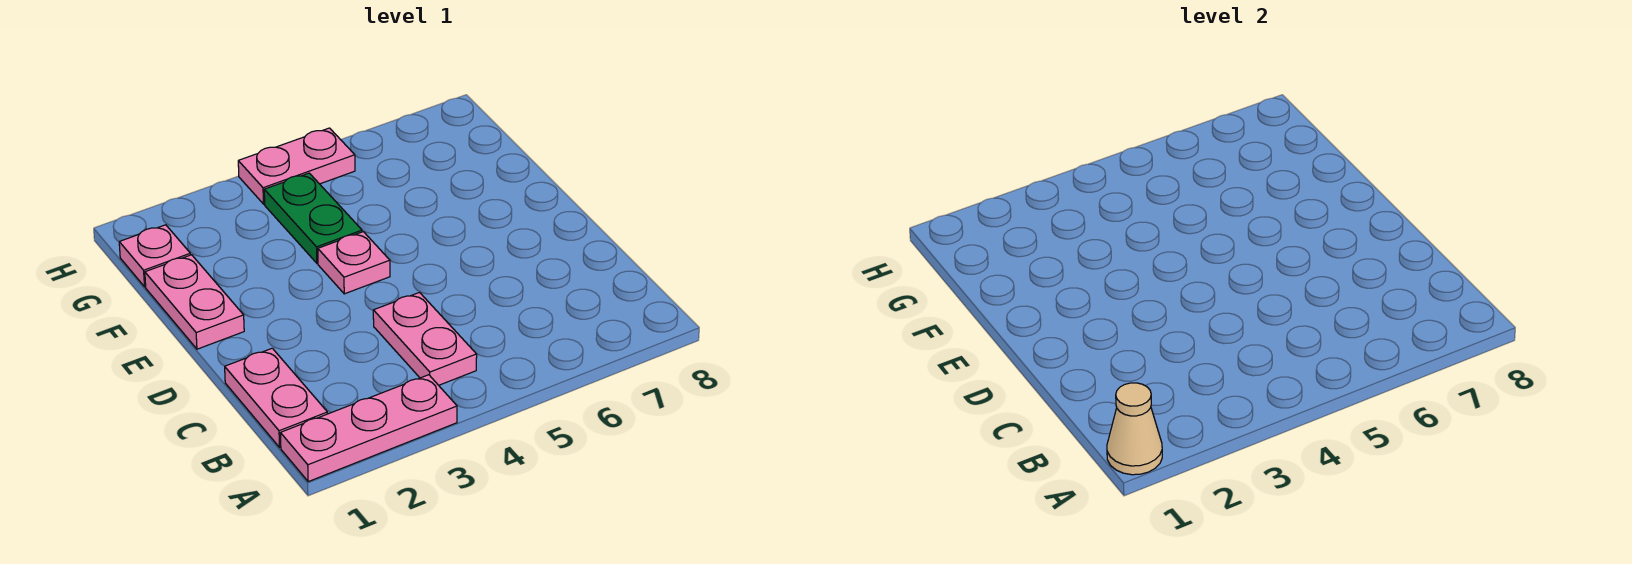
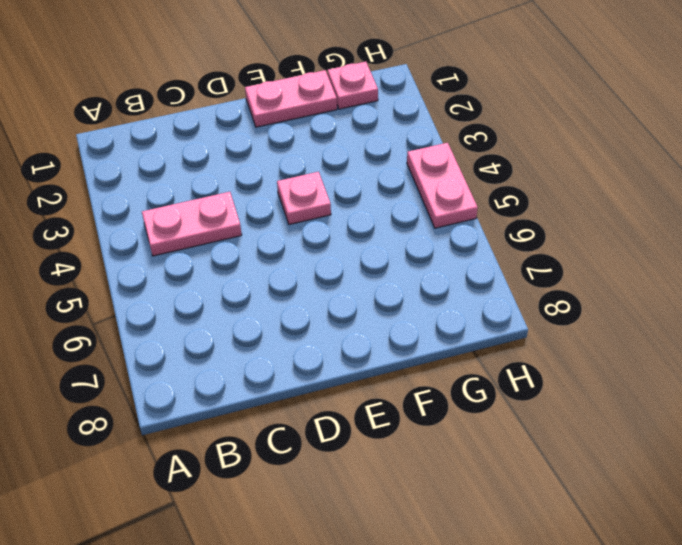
none -> pink 1x3 plate [280,375,457,481]
none -> pink 1x2 plate [225,348,328,447]

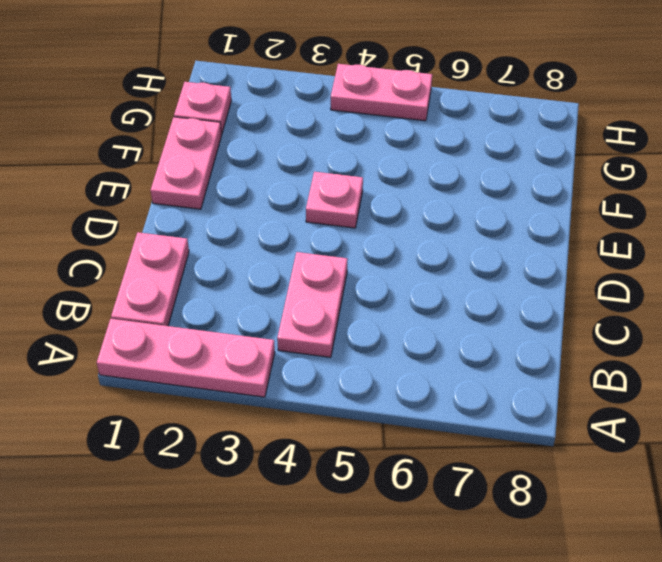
none -> green 1x2 plate [264,173,362,263]
none -> tan 1x1 cone [1107,383,1162,475]

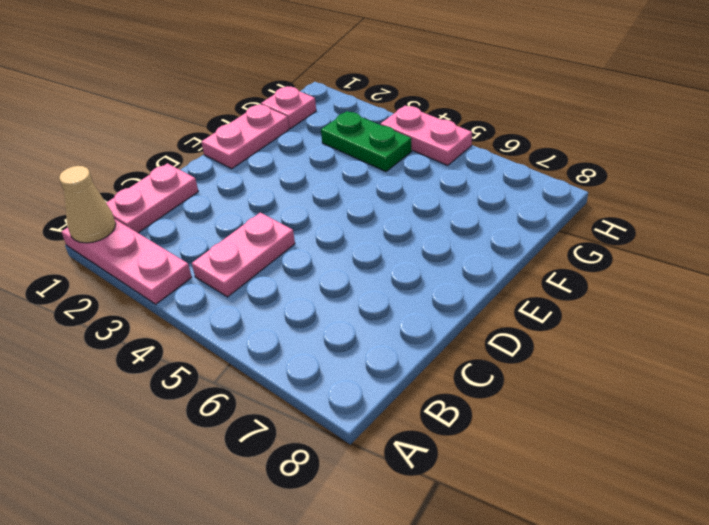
green 1x2 plate [321,111,412,172] -> green 1x2 plate turned to [264,173,362,263]
none -> pink 1x1 plate [318,232,390,294]

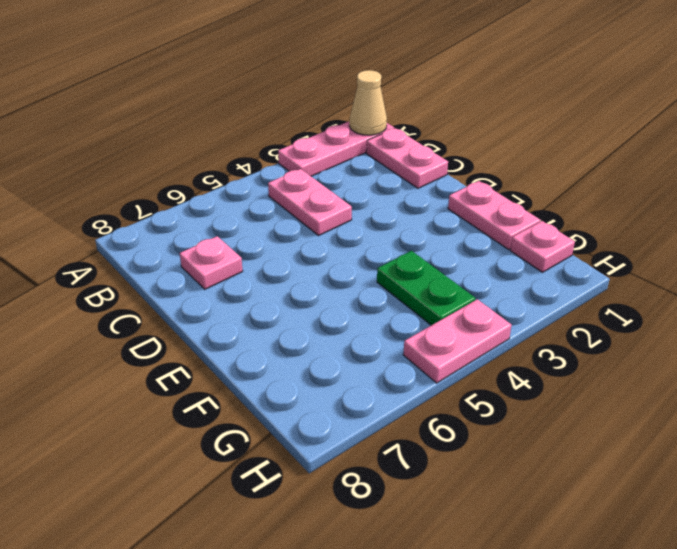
pink 1x1 plate [180,236,243,289] -> pink 1x1 plate moved to [318,232,390,294]

